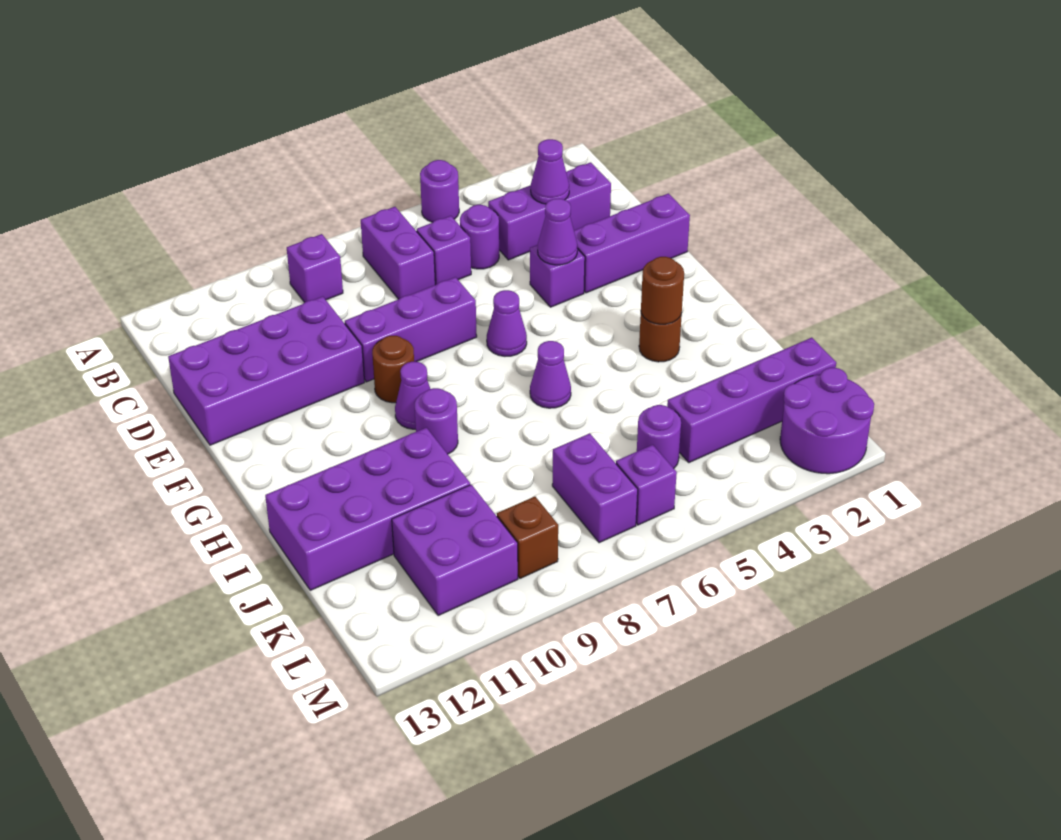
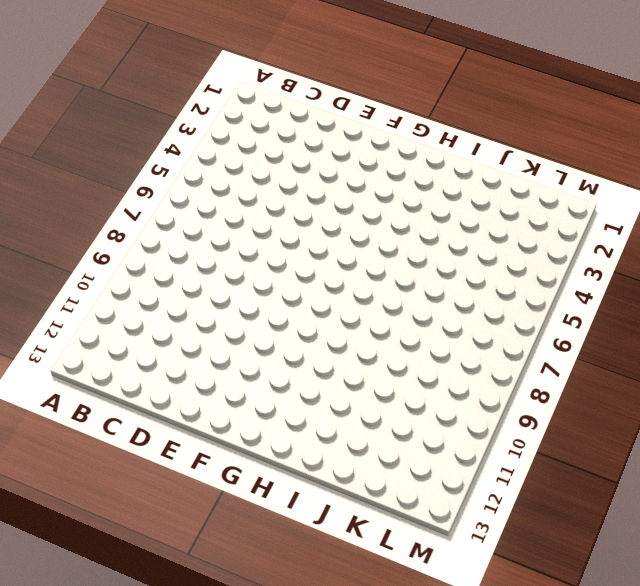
none -> purple 1x1 round brick [420,160,459,222]
none -> purple 1x2 brick [361,207,435,299]
none -> purple 1x1 brick [287,234,343,303]

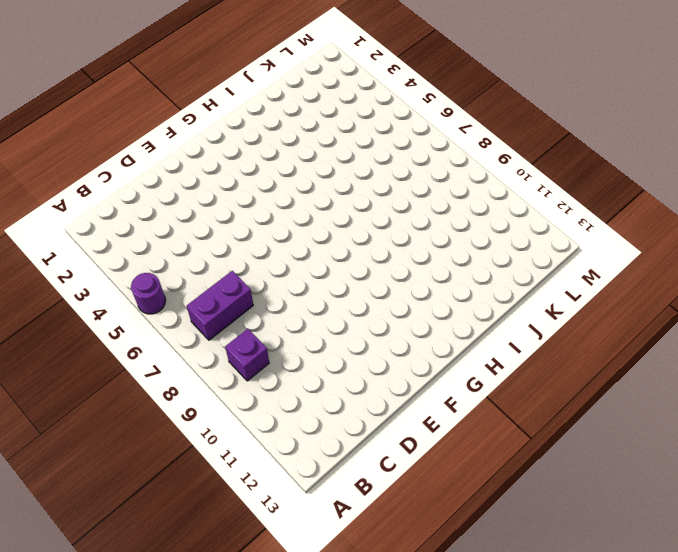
none -> purple 1x3 brick [488,162,611,260]
none -> purple 1x1 round brick [460,205,499,269]
none -> purple 1x1 brick [417,216,471,285]

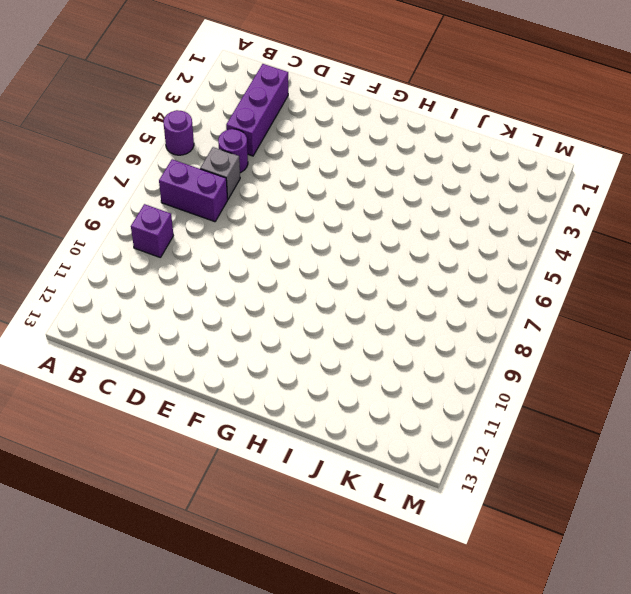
grey 1x1 brick [200,147,240,199] -> purple 1x1 brick [417,216,471,285]
none -> purple 2x4 brick [168,296,365,445]
none -> purple 1x3 brick [574,193,690,293]
none -> purple 1x1 brick [530,245,585,307]

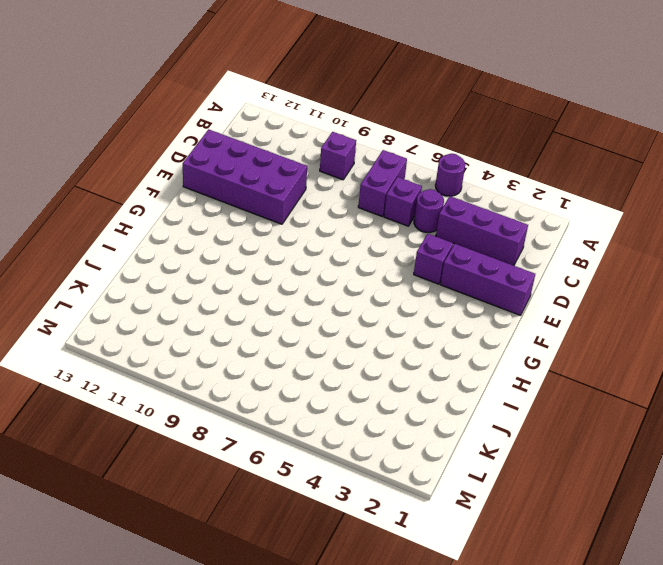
none -> purple 1x3 brick [345,277,477,382]
none -> purple 1x1 cone [487,290,527,356]
none -> brown 1x1 round brick [372,336,414,403]

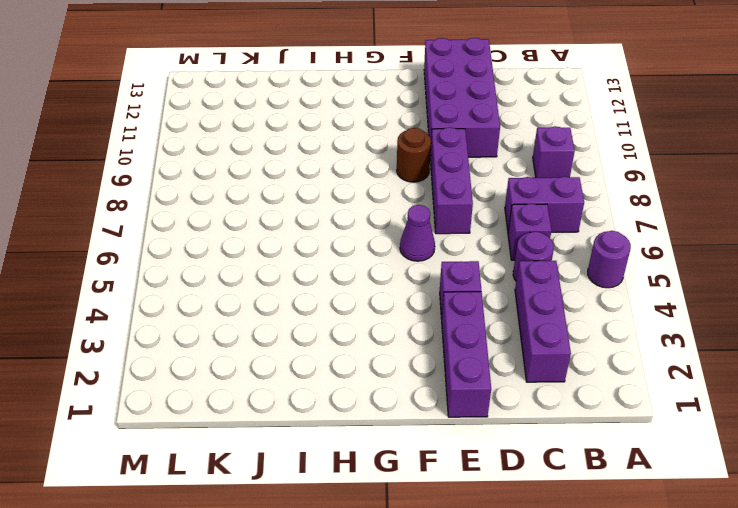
none -> purple 1x1 cone [395,362,430,429]
none -> brown 1x1 round brick [639,313,682,362]
none -> purple 1x1 cone [530,341,571,408]

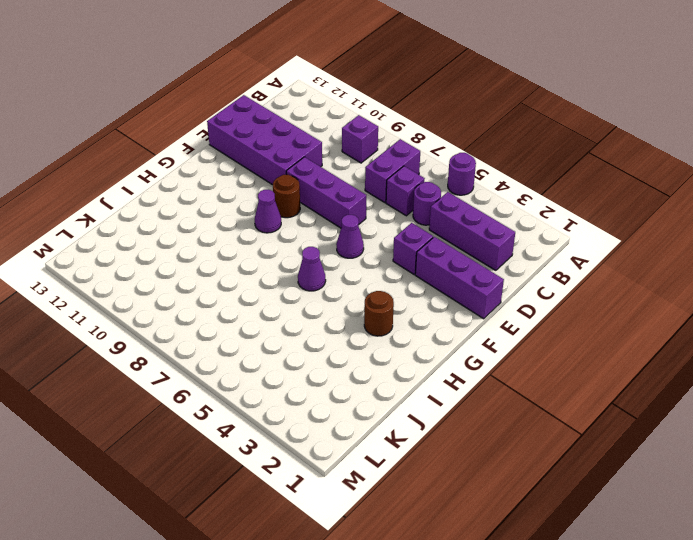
none -> purple 1x1 round brick [415,388,458,454]
none -> purple 2x4 brick [265,428,470,590]
none -> purple 1x4 brick [667,338,836,463]

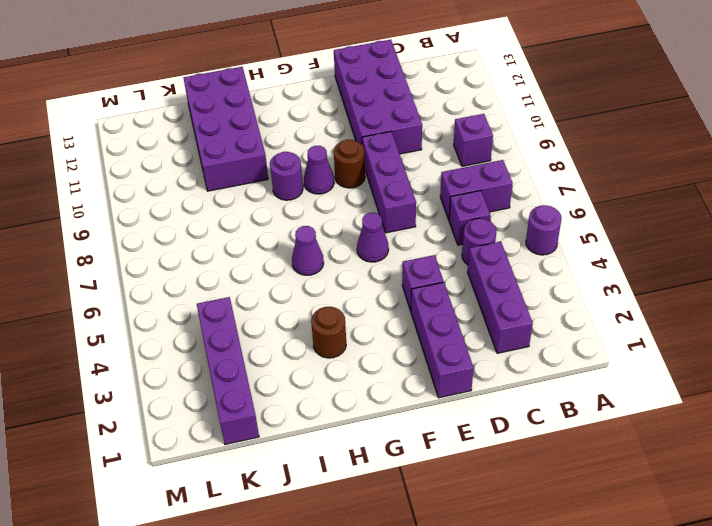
none -> purple 1x1 round brick [637,405,681,468]
none -> purple 1x2 brick [552,433,638,543]
none -> purple 2x2 brick [392,484,518,616]

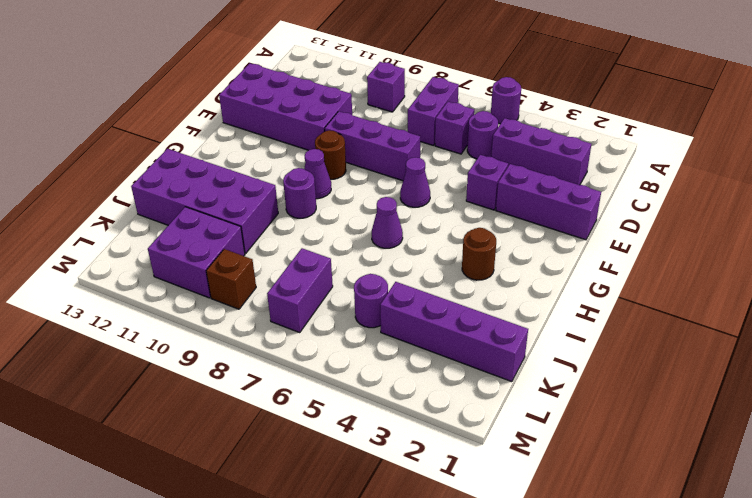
none -> purple 2x2 round brick [780,368,874,474]
none -> purple 1x1 brick [616,445,677,525]
none -> purple 1x1 cone [531,139,569,204]

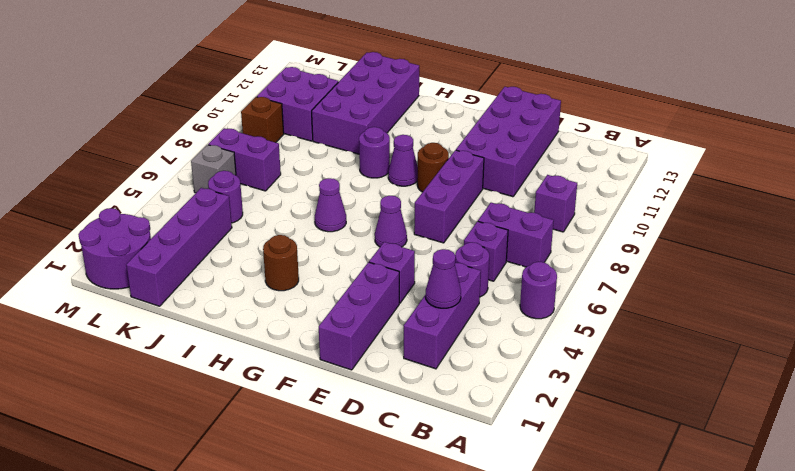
grey 1x1 brick [191,145,236,193] -> purple 1x1 brick [616,445,677,525]
none -> purple 1x1 cone [538,199,577,265]
none -> brown 1x1 round brick [641,257,684,324]

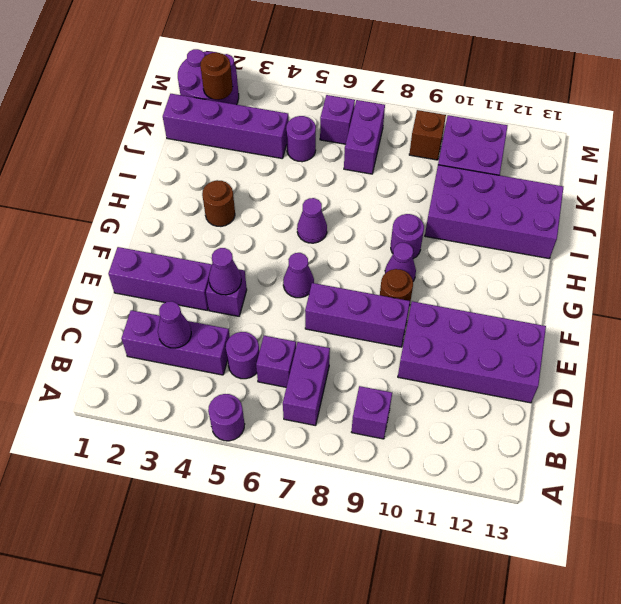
brown 1x1 round brick [200,53,232,100] -> brown 1x1 round brick moved to [641,257,684,324]

